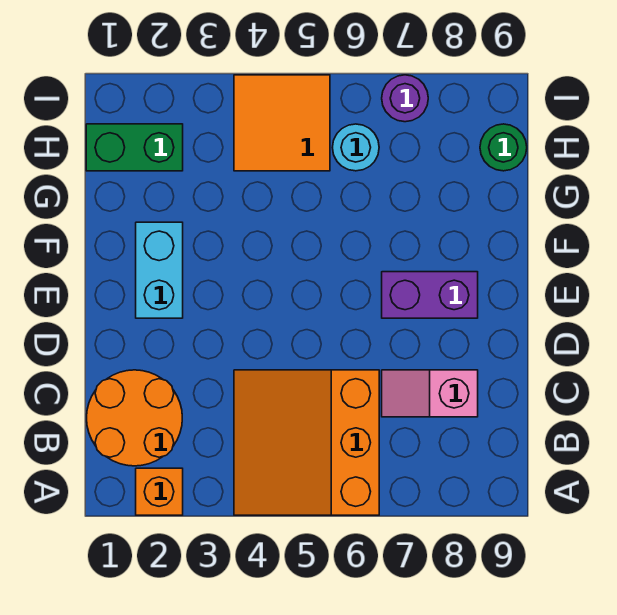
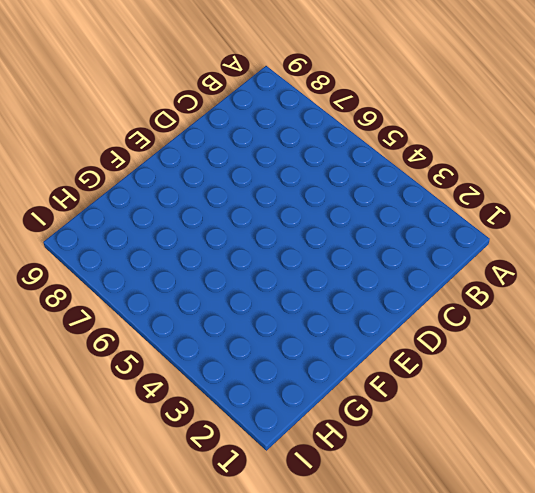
none -> orange 1x1 brick [136,468,183,515]
none -> orange 3x3 slope [234,370,379,515]

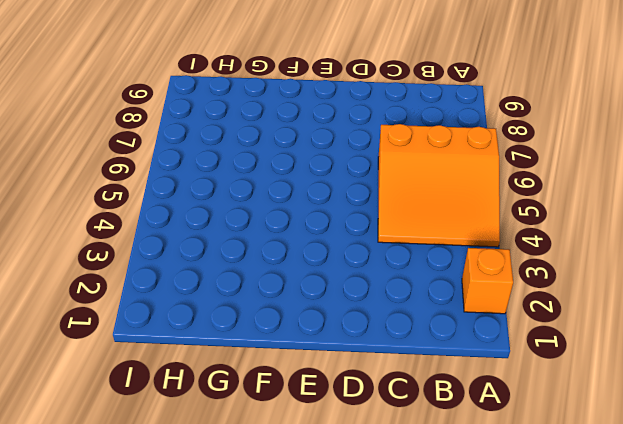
none -> orange 2x2 round brick [87,370,182,466]
none -> pink 1x2 slope [382,370,478,417]

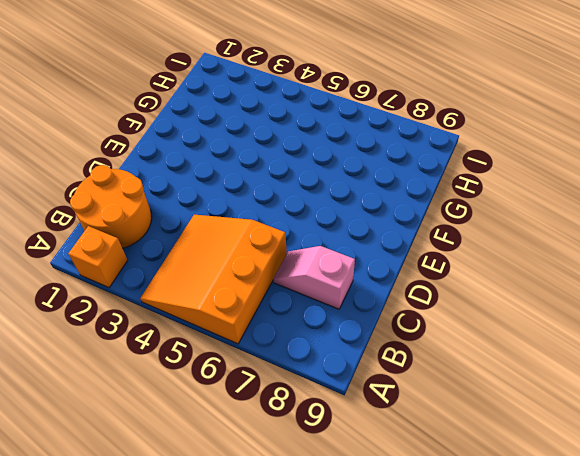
none -> cyan 1x2 brick [136,222,183,318]
none -> purple 1x2 brick [382,272,478,318]

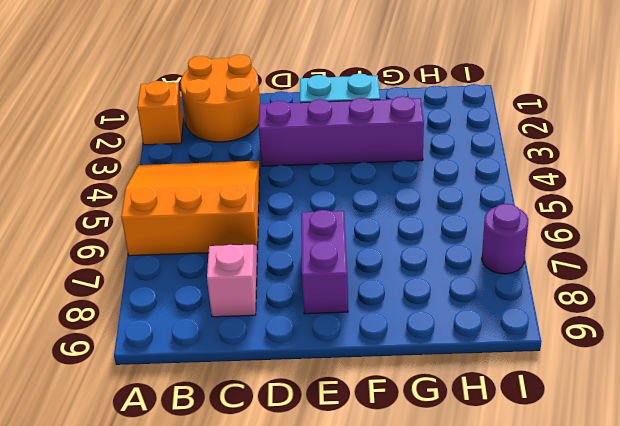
purple 1x4 brick [259,96,424,166] -> none
none -> green 1x2 brick [86,124,183,171]
none -> orange 2x2 tile [234,75,330,171]

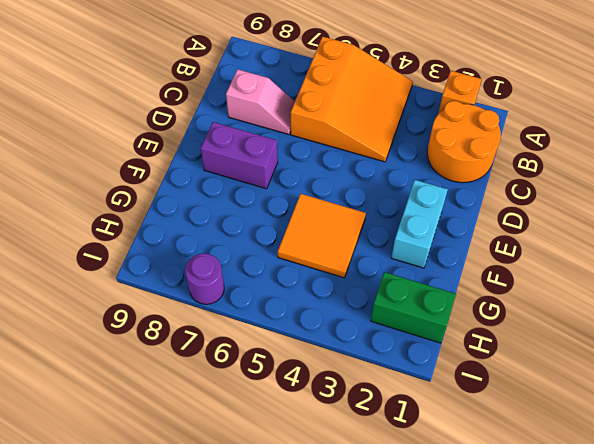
orange 2x2 tile [278,194,366,278] -> orange 2x2 tile moved to [234,75,330,171]
none -> cyan 1x1 round brick [332,124,379,171]
none -> green 1x1 round brick [480,124,527,171]

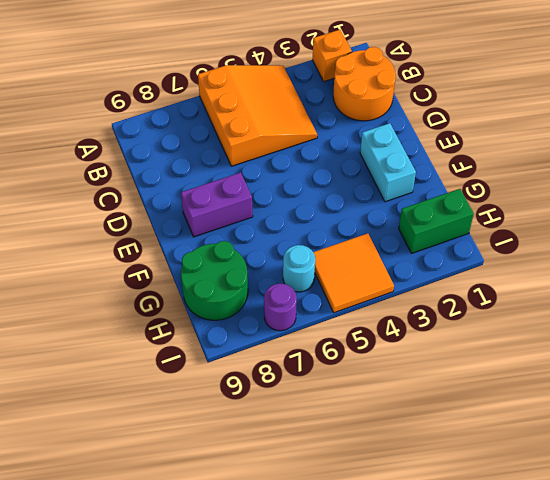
green 2x2 round brick [181,241,248,320] -> green 1x1 round brick [480,124,527,171]
none -> pink 1x2 slope [382,370,478,417]

